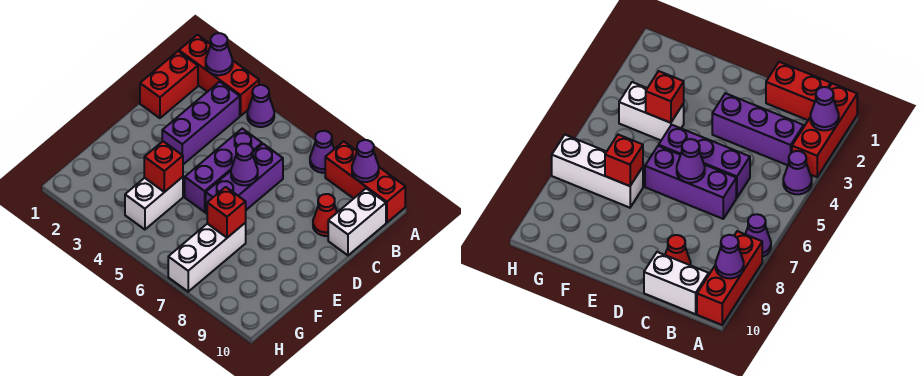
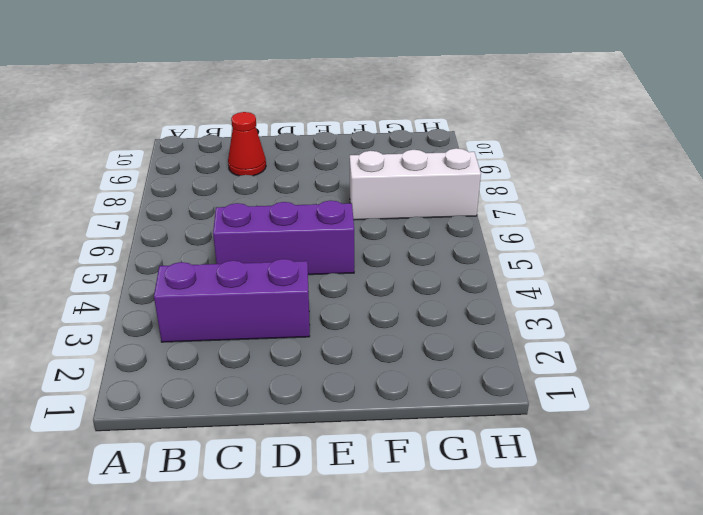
none -> red 1x3 brick [179,35,259,116]
none -> purple 1x1 cone [247,85,274,127]
none -> purple 1x1 cone [310,131,334,173]

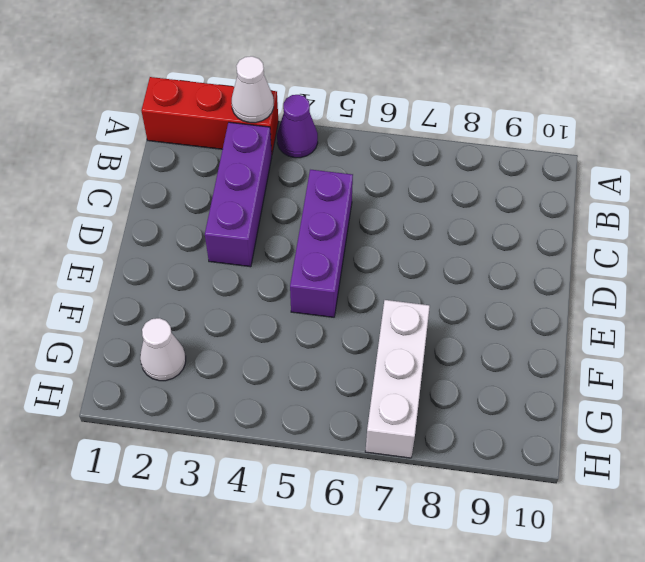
white 1x1 cone [232,56,274,123] -> none
white 1x1 cone [140,318,186,381] -> none
none -> purple 1x1 cone [310,131,334,173]
none -> red 1x3 brick [325,141,405,223]
none -> red 1x2 brick [140,51,198,118]

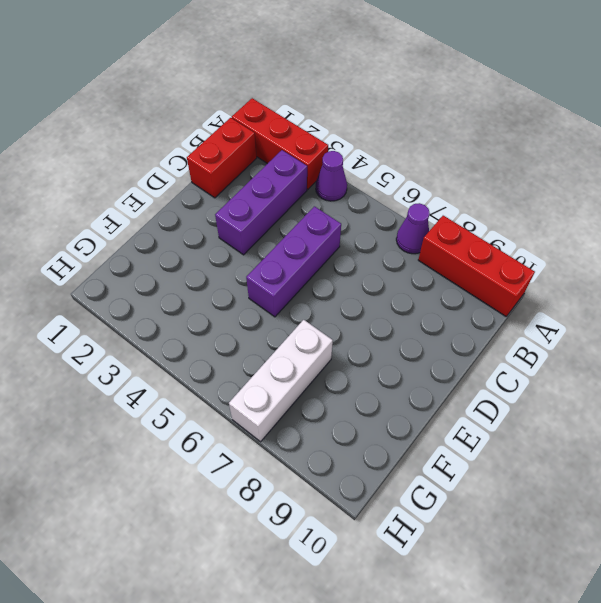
none -> white 1x2 brick [328,188,386,255]
none -> purple 1x3 brick [206,144,283,214]
none -> red 1x1 cone [313,194,337,236]

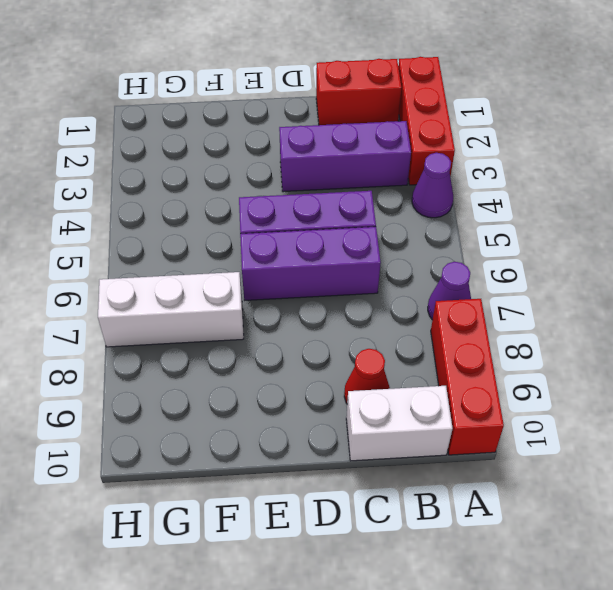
none -> white 1x2 brick [125,177,183,230]
none -> purple 1x1 cone [206,33,233,75]
none -> purple 1x1 cone [352,140,379,182]

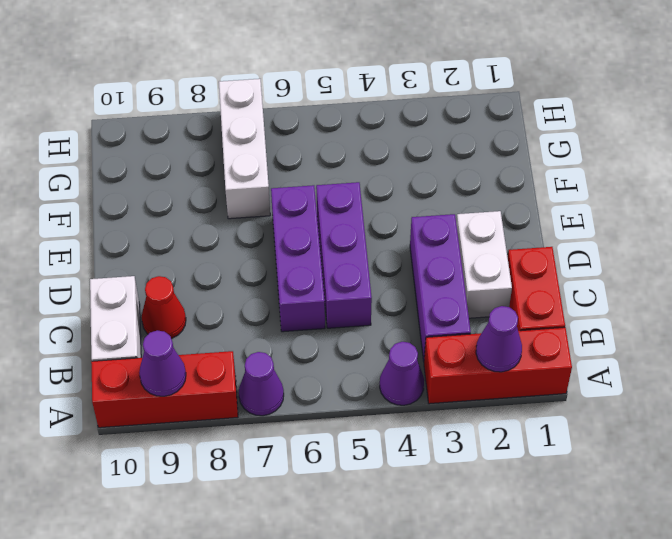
white 1x2 brick [456,211,512,318] -> white 1x2 brick moved to [125,177,183,230]
none -> purple 1x1 cone [231,144,258,185]
none -> red 1x1 brick [144,141,183,192]
none -> red 1x1 brick [207,187,246,238]

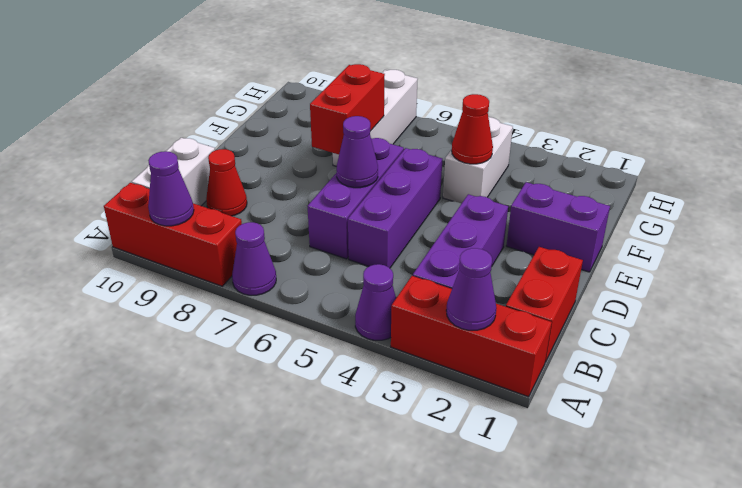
purple 1x2 brick [506,182,610,272] -> none
red 1x2 brick [310,64,385,154] -> red 1x1 brick [207,187,246,238]
red 1x1 cone [452,94,493,164] -> red 1x1 brick [144,141,183,192]

